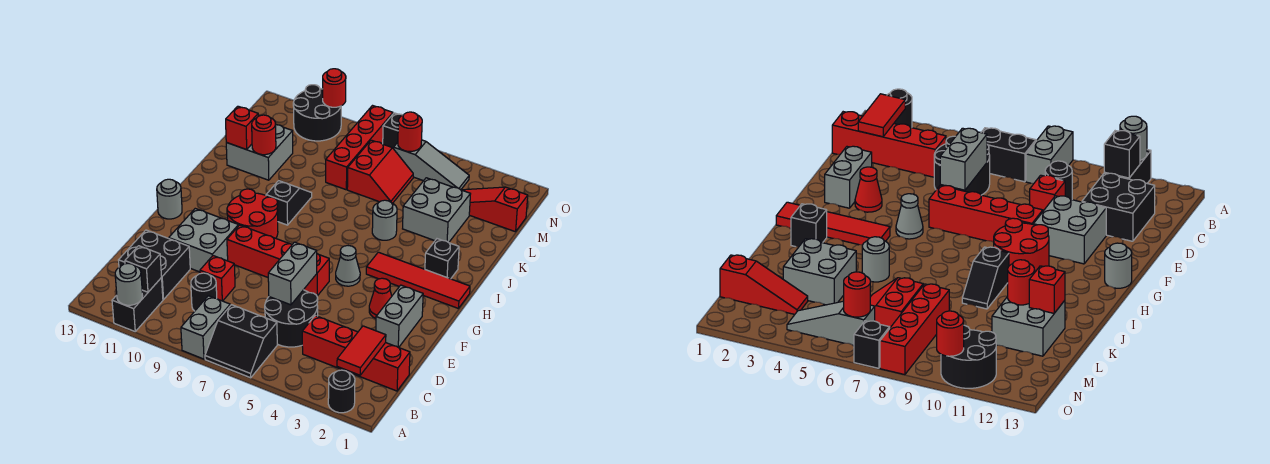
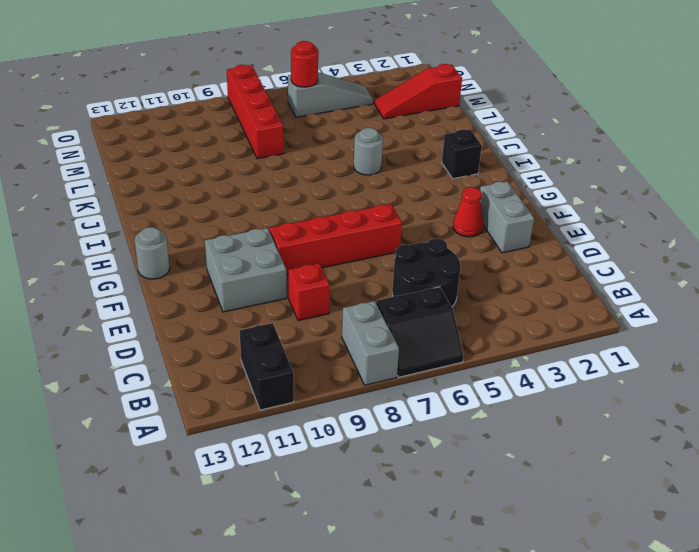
none -> black 1x1 round brick [328,370,355,413]
none -> red 1x4 brick [302,316,410,391]
none -> black 1x1 round brick [191,273,217,311]
none -> black 2x2 brick [119,230,190,300]

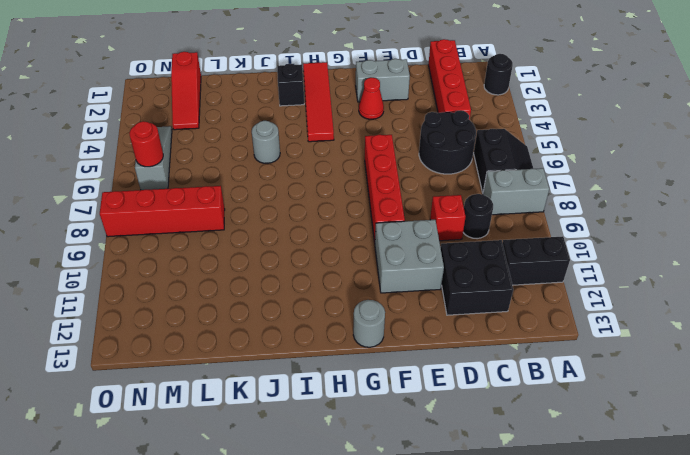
none -> grey 1x1 cone [336,246,360,286]
none -> red 2x2 round brick [227,189,278,238]
none -> black 1x2 slope [266,181,312,225]
none -> grey 2x2 brick [403,178,470,242]

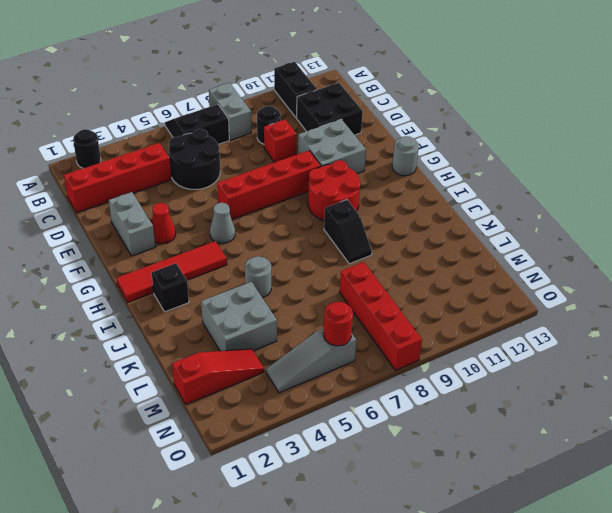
none -> grey 2x2 brick [226,125,293,180]
none -> red 2x2 slope [347,140,413,203]
none -> black 2x2 round brick [293,85,341,141]
none -> black 1x1 brick [383,113,402,149]

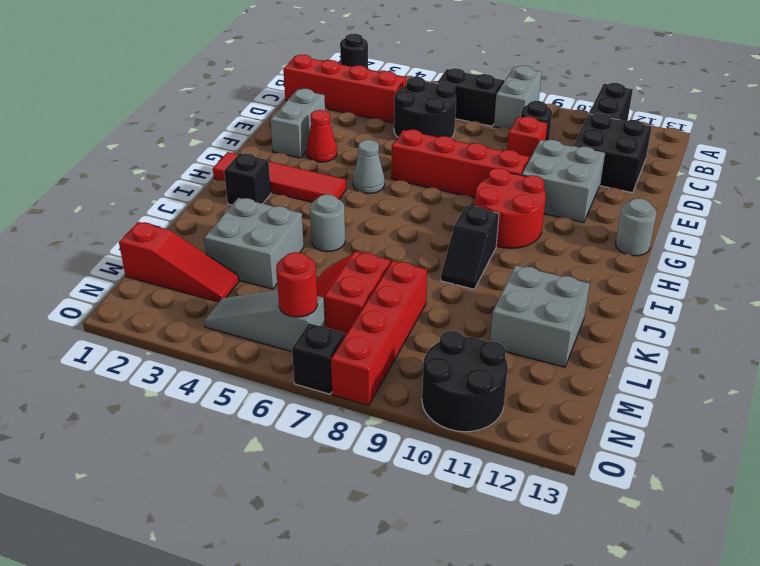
none -> grey 1x1 round brick [115,263,142,305]
none -> red 1x2 tile [337,326,386,375]
none -> black 1x1 brick [125,246,162,292]
none -> grey 1x2 brick [268,242,317,305]

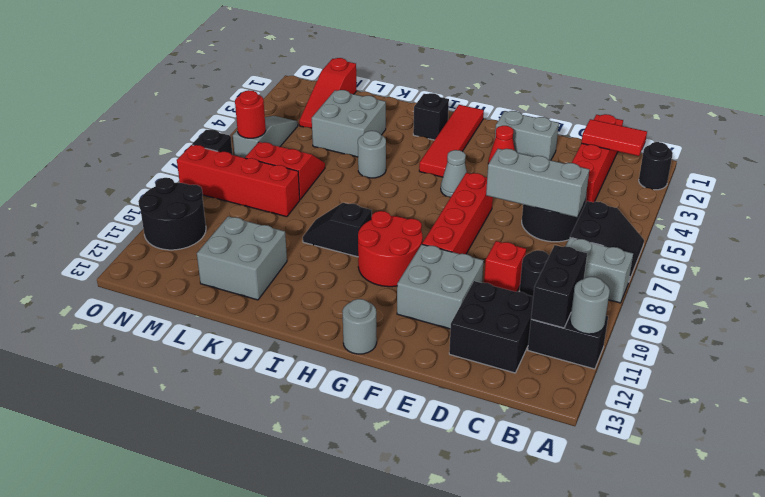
black 1x2 brick [531,245,587,328] -> black 1x1 brick [125,246,162,292]
grey 1x3 brick [486,149,589,217] -> grey 1x2 brick [268,242,317,305]
none -> red 1x1 round brick [252,115,276,155]
none -> red 1x1 brick [226,106,258,150]
none -> red 1x1 round brick [323,69,346,107]

